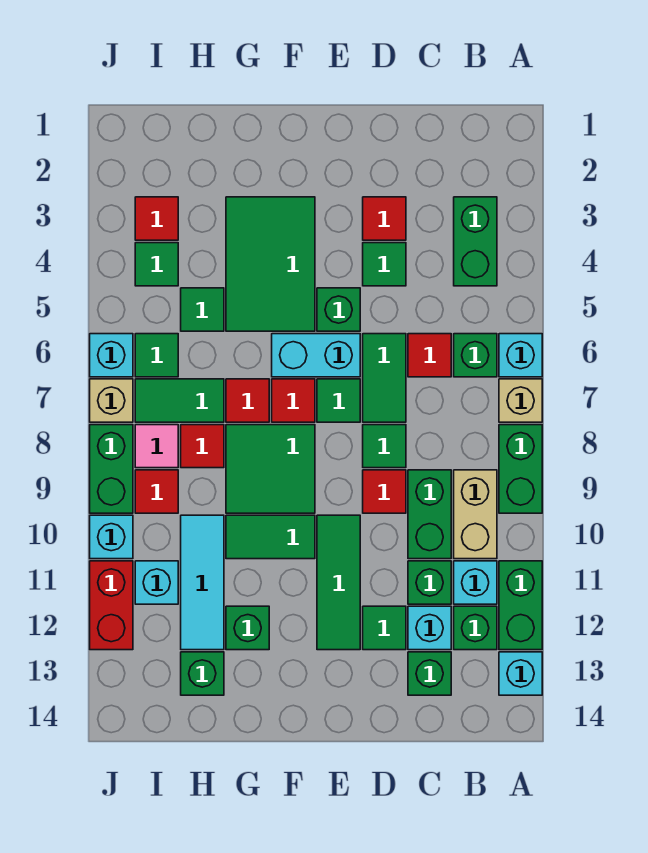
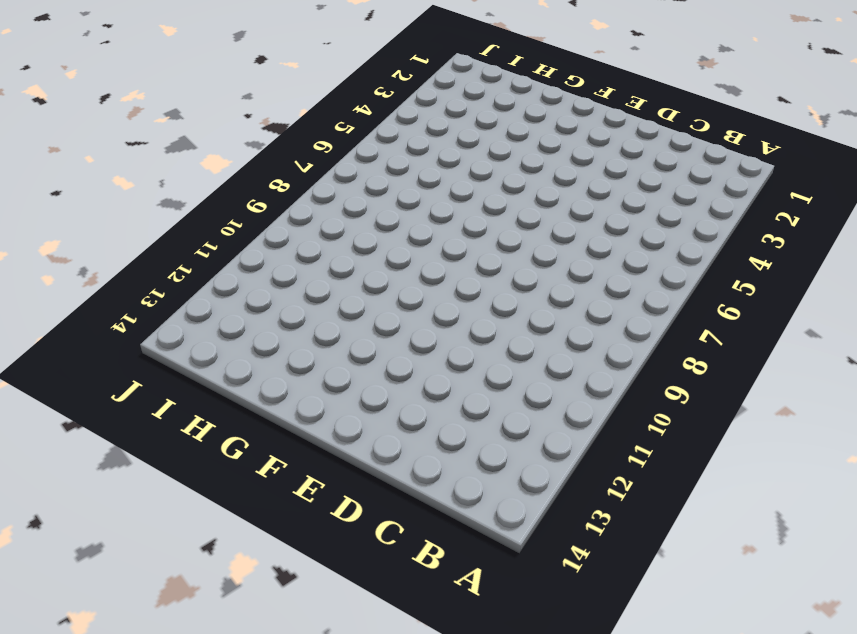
none -> cyan 1x1 brick [499,334,542,377]
none -> tan 1x1 brick [499,379,542,422]
none -> green 1x2 brick [499,425,542,513]
none -> green 1x2 brick [499,561,542,650]

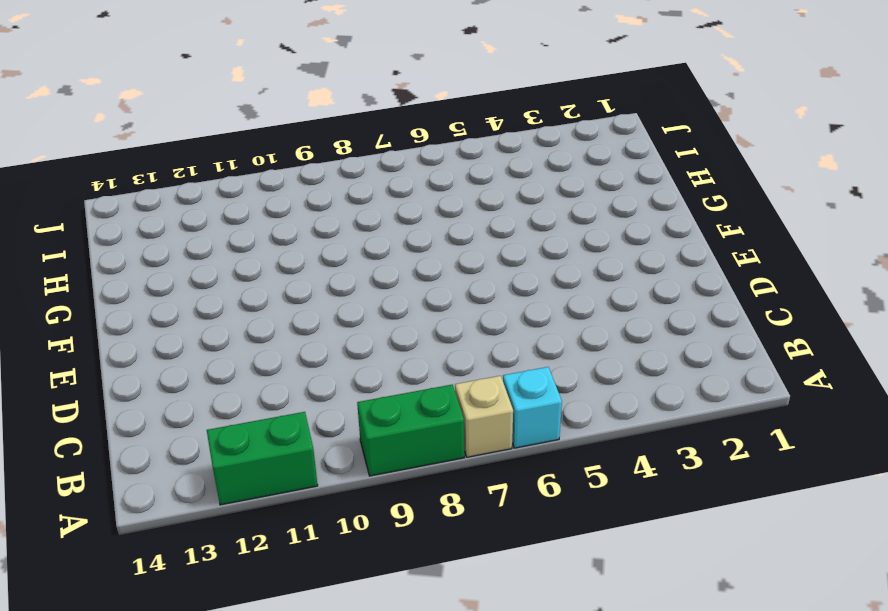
none -> cyan 1x1 brick [499,652,542,695]
none -> green 1x2 brick [454,197,497,286]
none -> green 1x1 brick [454,334,497,377]
none -> tan 1x2 brick [454,470,497,559]

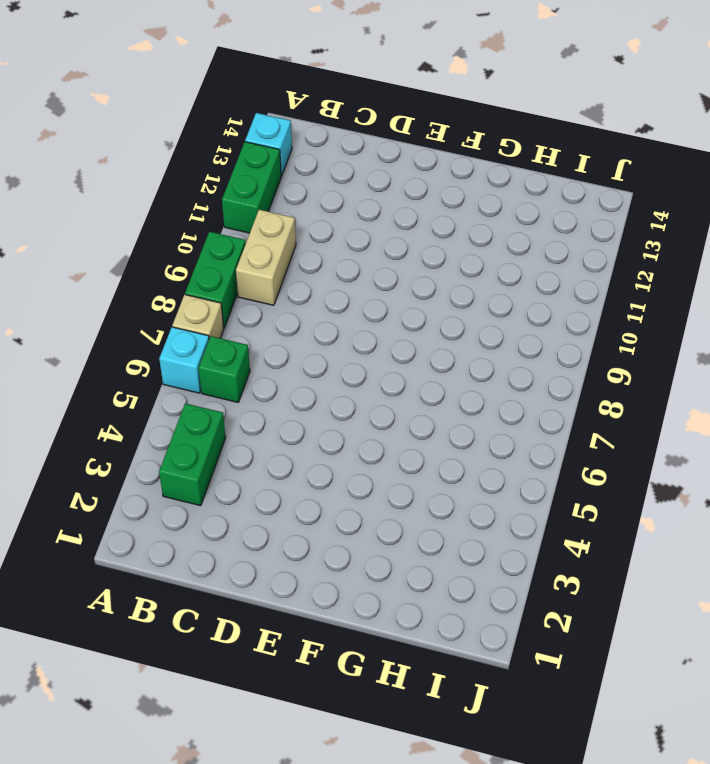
none -> cyan 1x1 brick [454,561,497,604]
none -> green 1x1 brick [454,606,497,650]
none -> red 1x1 tile [408,334,451,377]
none -> green 1x2 brick [408,470,451,559]

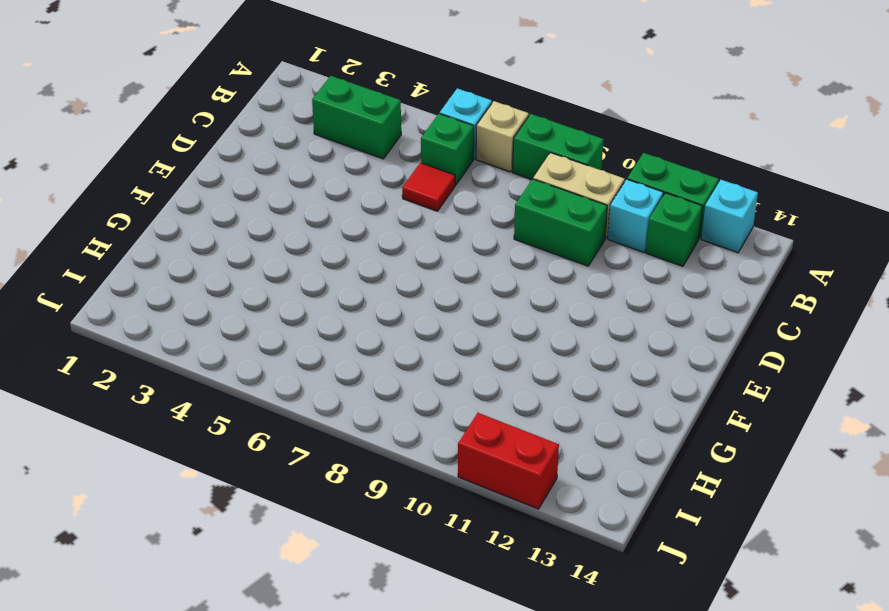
none -> green 1x1 brick [408,561,451,604]
none -> cyan 1x1 brick [408,606,451,650]
none -> green 1x1 brick [408,652,451,695]
none -> red 1x1 tile [363,197,406,240]

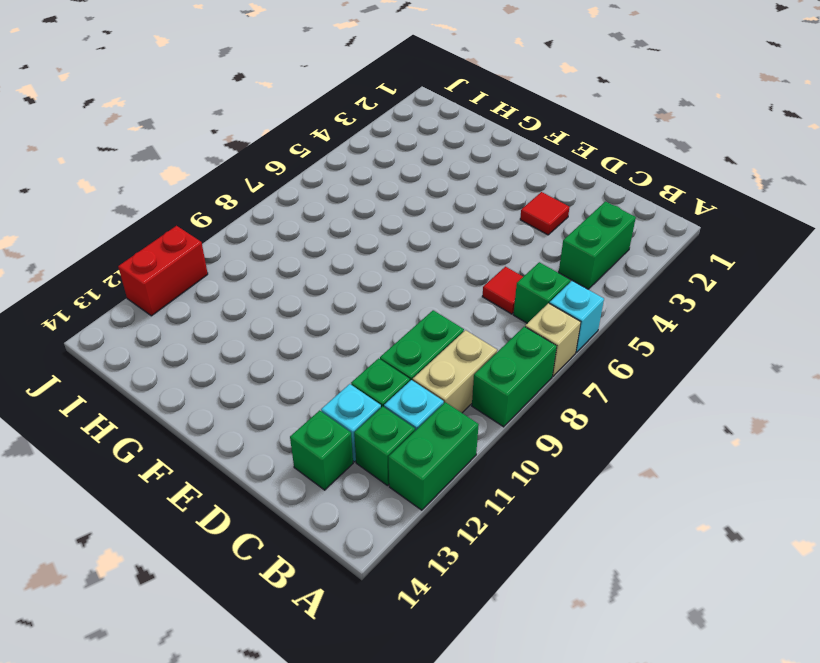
none -> cyan 1x1 brick [499,652,542,695]
none -> green 1x1 tile [363,243,406,286]
none -> green 1x2 tile [363,334,406,422]
none -> green 1x1 tile [363,425,406,468]

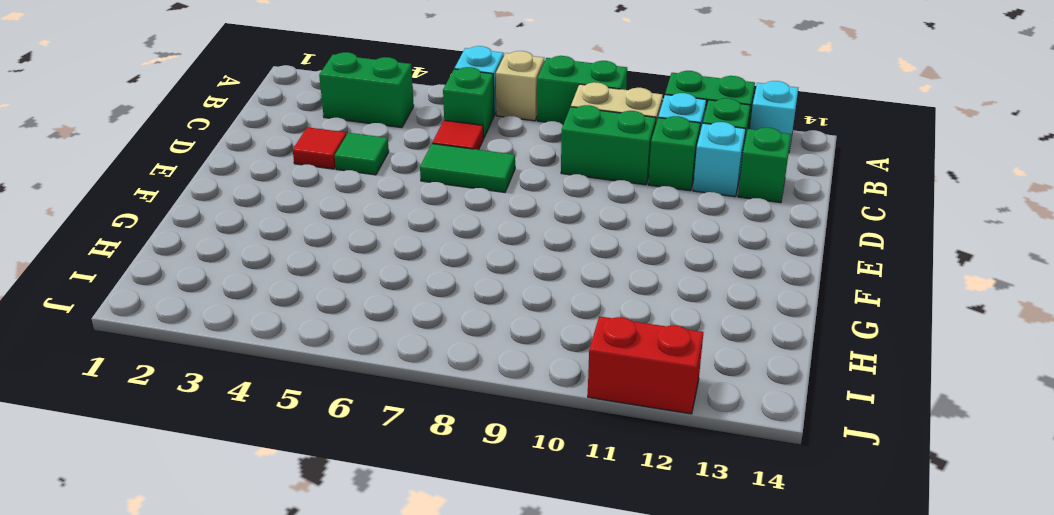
none -> green 1x1 tile [363,425,406,468]
none -> red 1x1 tile [363,470,406,513]
none -> green 1x1 tile [363,606,406,650]
none -> green 1x1 brick [317,288,360,331]

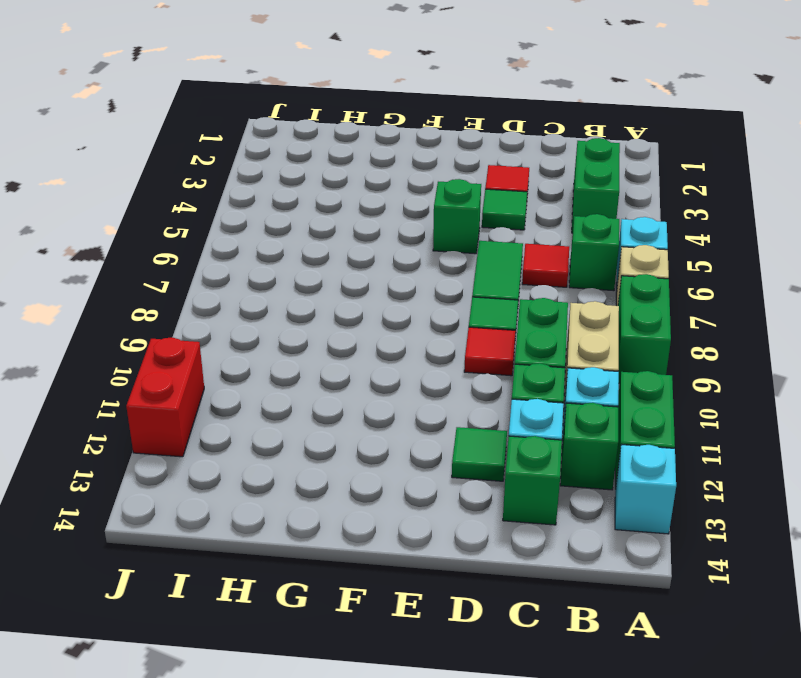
none -> cyan 1x2 brick [272,334,360,377]
none -> green 1x1 tile [317,379,360,422]
none -> green 1x3 tile [317,515,360,650]
none -> green 2x3 tile [226,197,315,331]

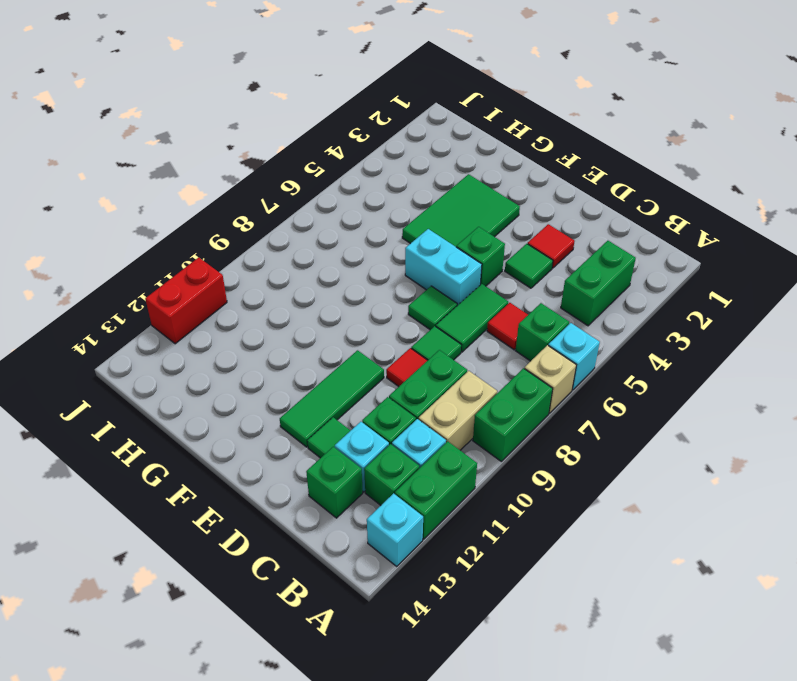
none -> red 1x1 tile [272,379,315,422]
none -> green 2x2 tile [226,425,315,513]
none -> green 1x2 tile [226,515,315,559]
none -> red 1x1 tile [226,379,269,422]

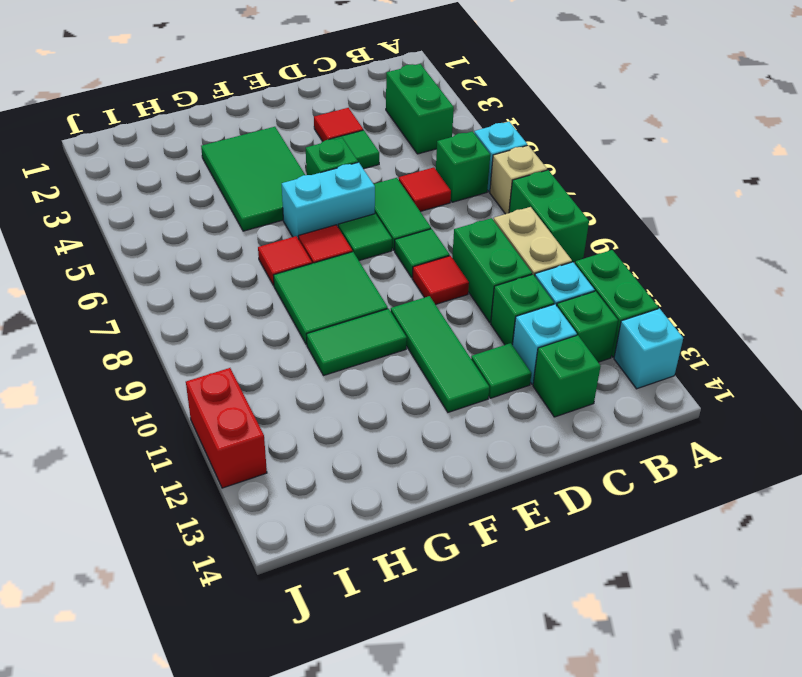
none -> green 1x1 brick [226,606,269,650]
none -> green 1x1 tile [181,288,224,331]
none -> green 1x2 tile [135,379,224,422]
none -> red 1x1 tile [181,425,224,468]

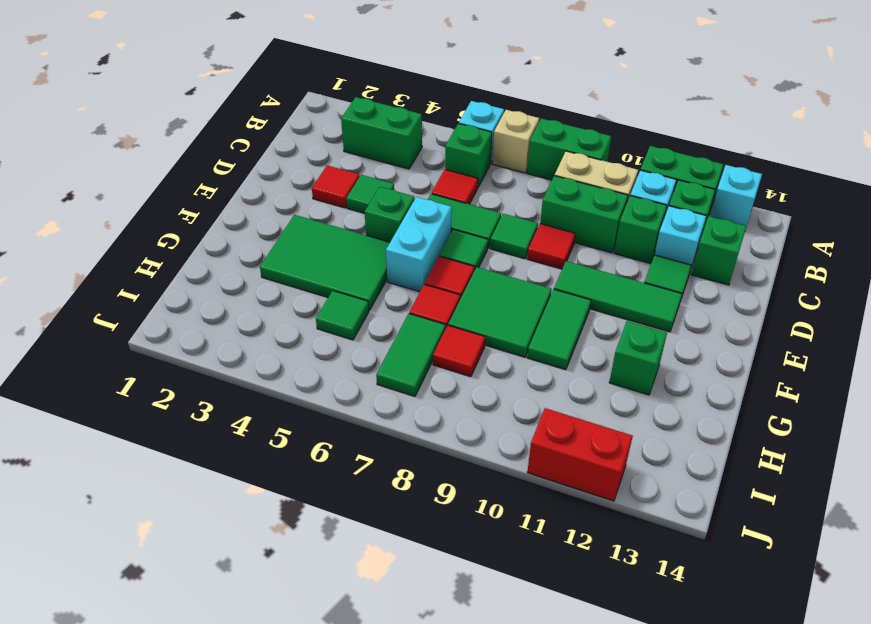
none -> cyan 1x3 tile [181,515,224,650]
none -> green 1x1 brick [181,652,224,695]
none -> red 1x1 tile [135,197,178,240]
none -> green 1x1 tile [135,243,178,286]

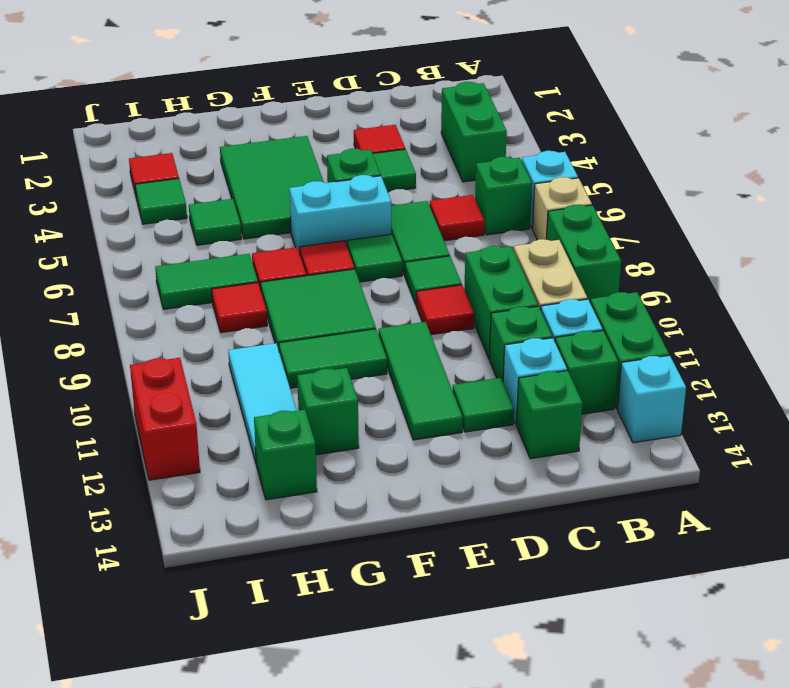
none -> green 1x1 tile [135,334,178,377]
none -> pink 1x1 tile [135,425,178,468]
none -> red 1x1 tile [135,470,178,513]
none -> cyan 1x1 brick [135,561,178,604]

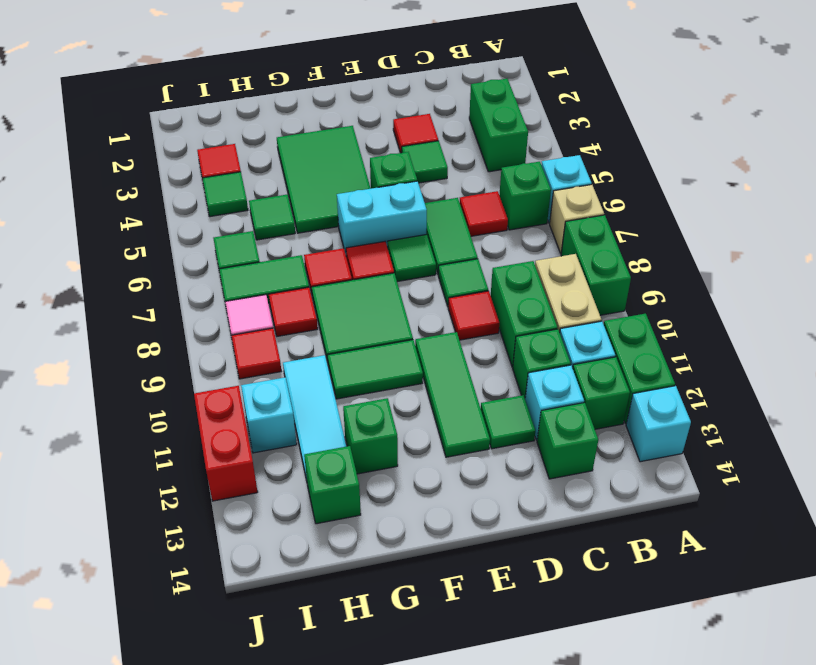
none -> cyan 1x1 brick [90,334,133,377]
none -> tan 1x1 brick [90,379,133,422]
none -> green 1x2 brick [90,425,133,513]
none -> cyan 1x1 brick [90,515,133,559]

